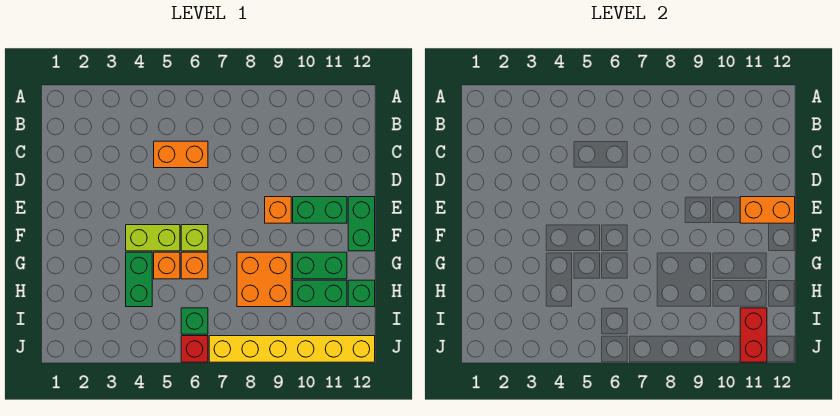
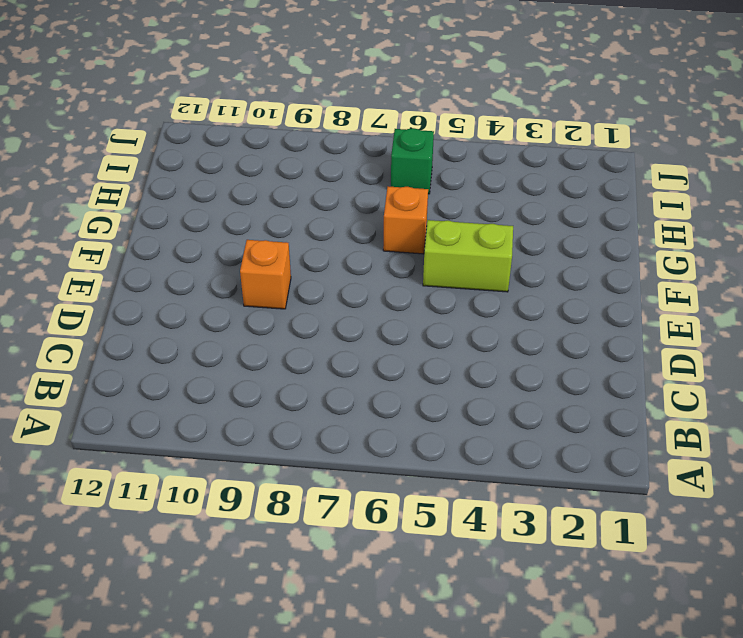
none -> orange 1x2 brick [154,141,208,168]
none -> green 1x2 brick [293,197,347,223]
none -> green 1x2 brick [348,197,375,251]

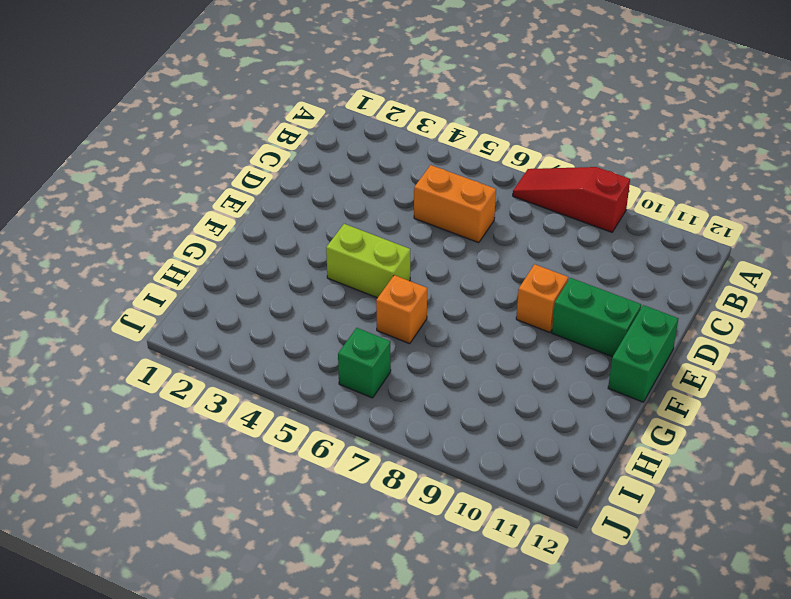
red 1x3 slope [513,167,630,232] -> none
none -> lime 1x1 brick [181,225,208,251]
none -> green 1x2 brick [126,252,152,307]
none -> orange 1x1 brick [154,252,180,279]

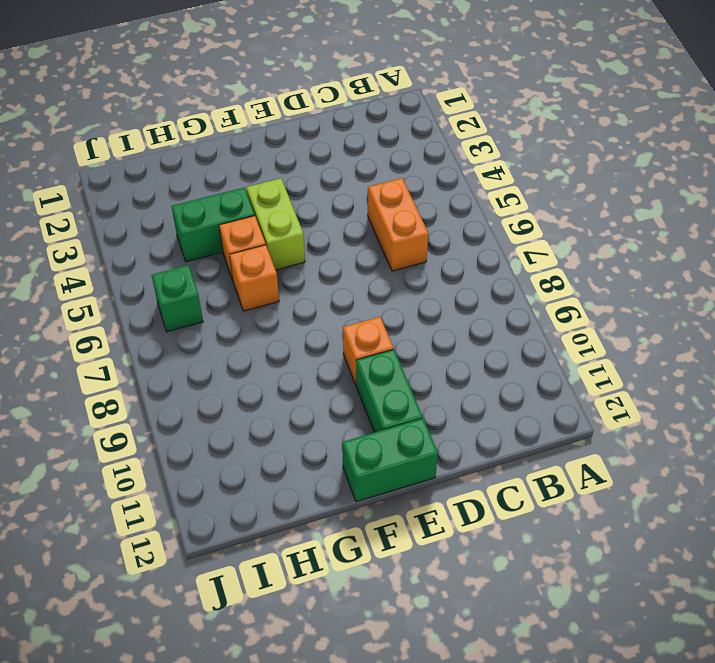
none -> lime 1x1 brick [181,225,208,251]
none -> orange 2x2 brick [237,252,291,307]
none -> green 1x2 brick [293,252,347,279]

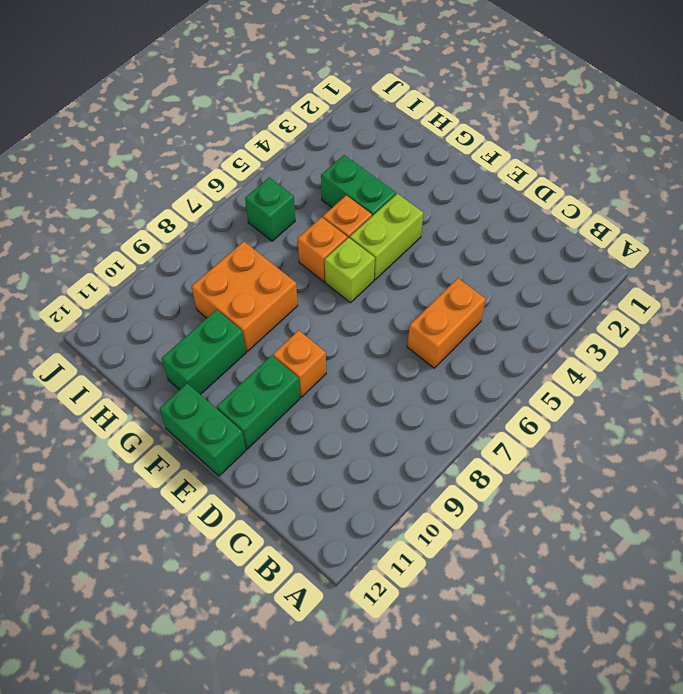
none -> green 1x2 brick [293,280,347,307]
none -> green 1x1 brick [348,280,375,307]
none -> red 1x1 brick [181,336,208,362]

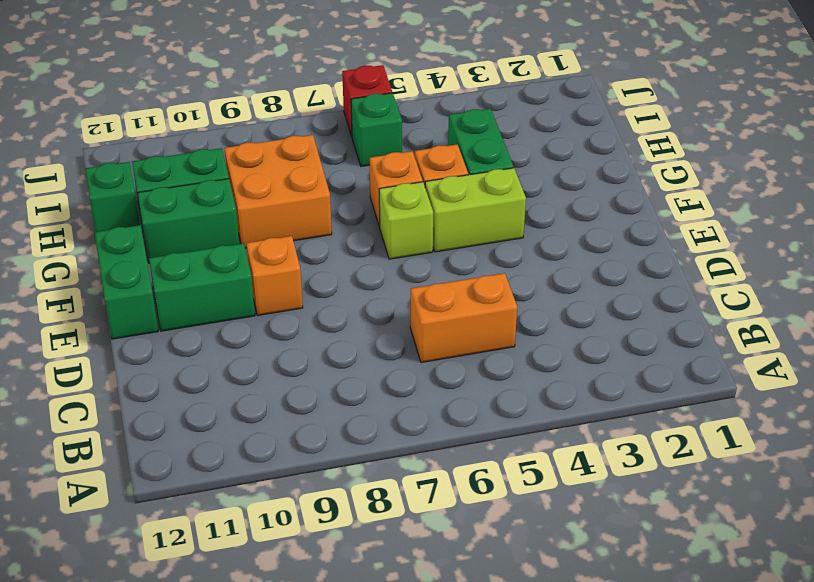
none -> yellow 1x6 brick [209,336,375,362]
none -> orange 1x2 brick [740,197,795,223]
none -> red 1x2 brick [740,308,767,362]

